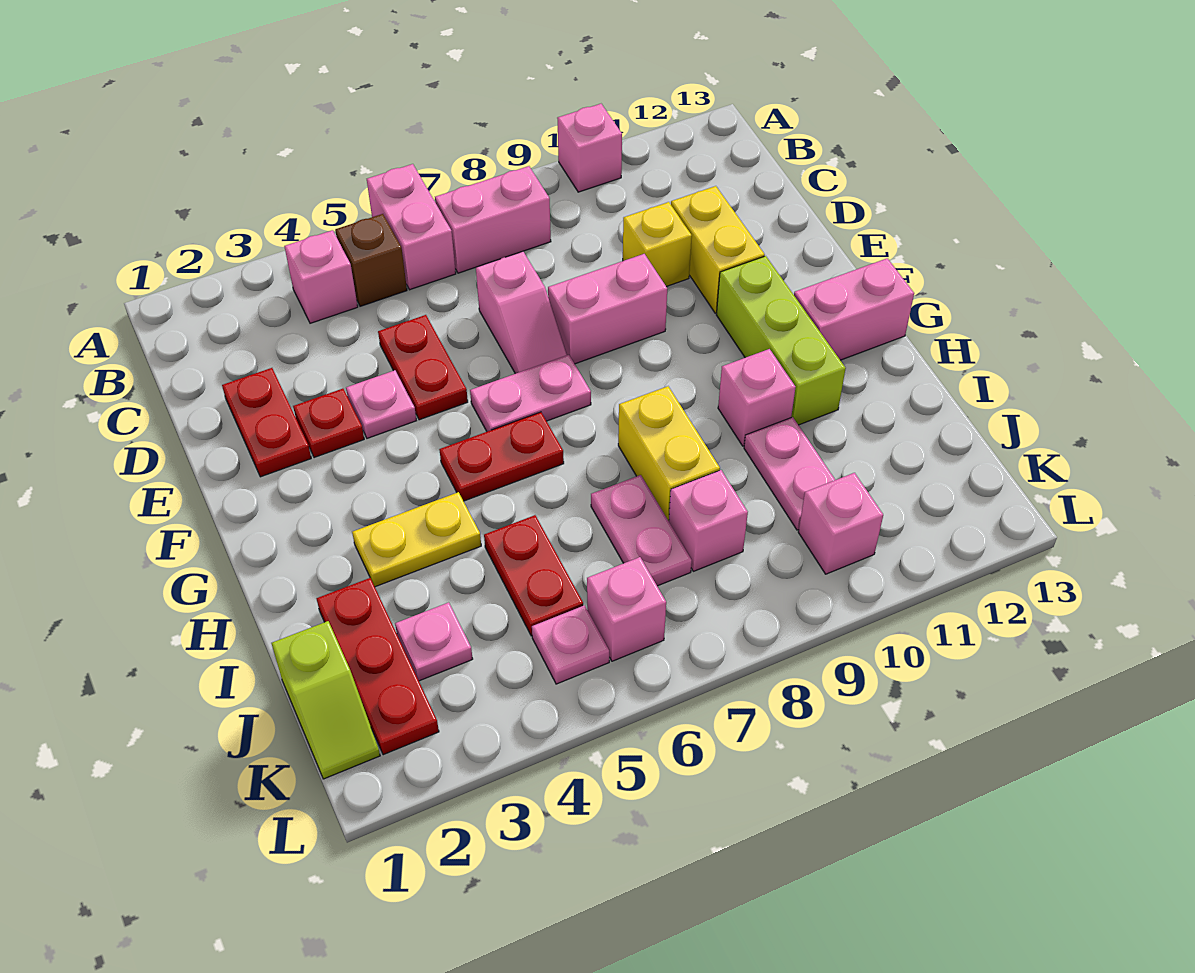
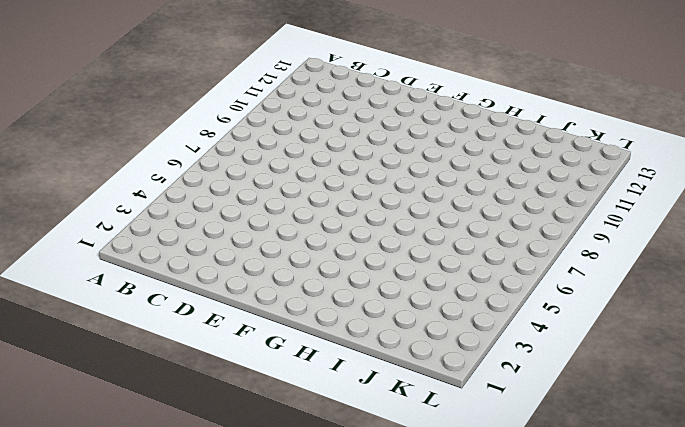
none -> pink 1x2 brick [367,164,456,290]
none -> pink 1x1 brick [557,104,622,192]
none -> pink 1x1 brick [284,230,358,323]
none -> brown 1x1 brick [335,214,407,306]

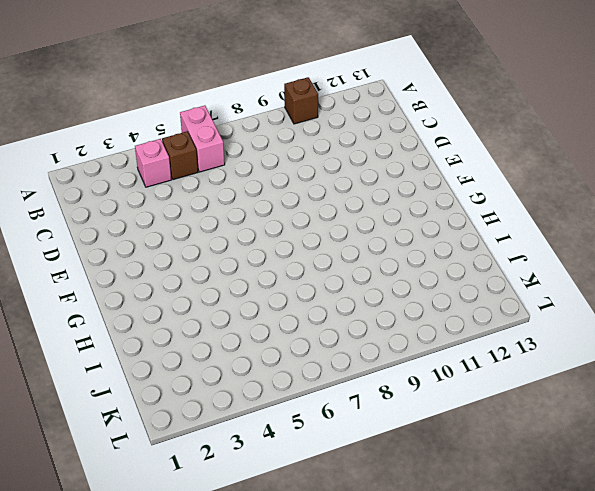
brown 1x1 brick [284,77,318,124] -> pink 1x1 brick [557,104,622,192]
none -> pink 1x2 brick [435,166,551,273]
none -> red 1x2 plate [222,368,311,477]
none -> red 1x2 plate [378,315,468,420]
none -> pink 1x2 slope [476,251,567,374]

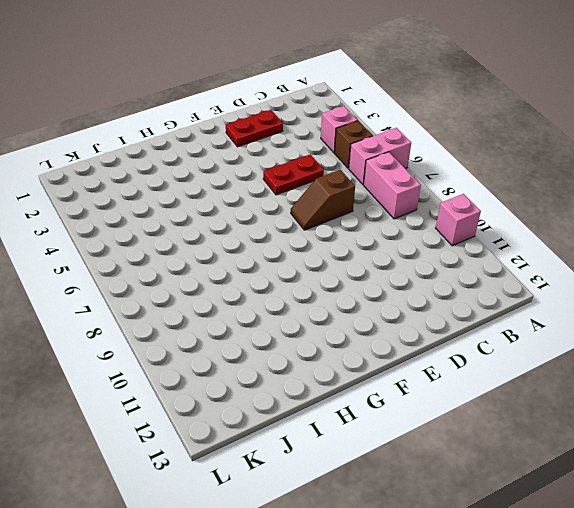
brown 1x2 slope [291,170,355,230] -> pink 1x2 slope [476,251,567,374]
none -> yellow 1x1 brick [623,202,692,287]
none -> yellow 1x2 brick [671,186,765,313]
none -> red 1x1 plate [293,389,364,458]
none -> pink 1x1 plate [346,370,416,438]

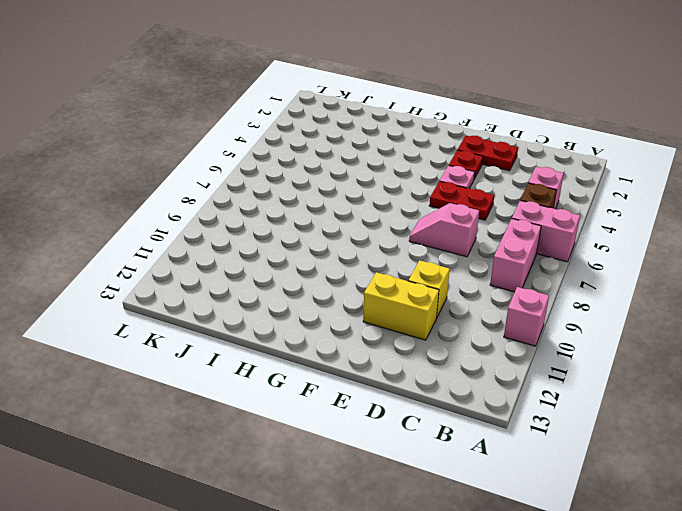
none -> pink 1x2 brick [548,254,667,364]
none -> pink 1x2 plate [470,355,591,431]
none -> lime 1x3 brick [716,256,846,425]
none -> red 1x2 plate [439,412,564,501]

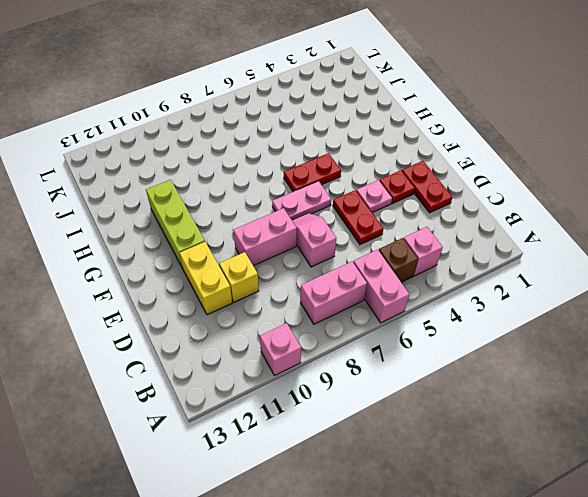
none -> pink 1x2 brick [794,258,914,360]
none -> yellow 1x2 plate [352,492,481,587]
none -> yellow 1x2 brick [618,386,720,521]
none -> pink 1x1 brick [718,349,796,446]

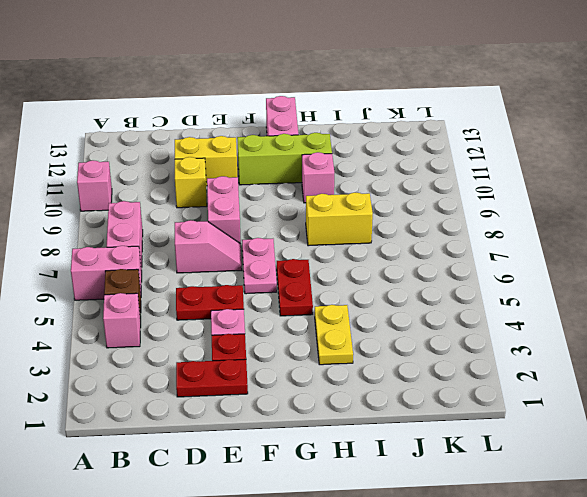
none -> red 1x3 plate [316,578,439,755]
none -> red 1x2 plate [484,515,583,636]
none -> pink 1x2 plate [591,475,692,586]
none -> pink 1x2 plate [744,417,835,530]

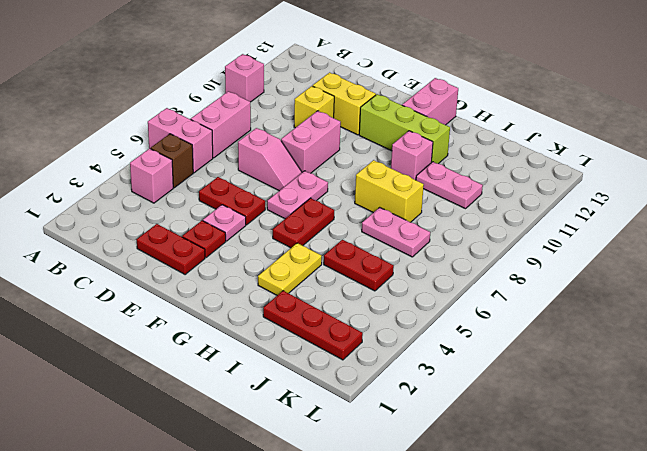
none -> lime 1x2 slope [271,621,380,779]
none -> pink 1x1 plate [395,602,473,681]
none -> pink 1x1 brick [669,470,748,571]
none -> pink 1x1 plate [532,605,609,684]

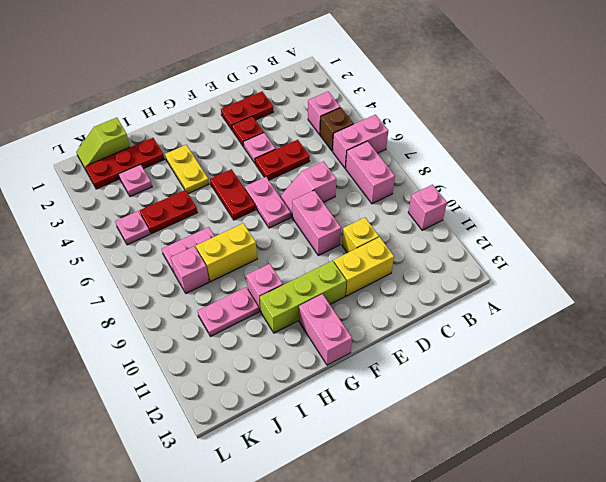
none -> pink 1x1 brick [587,557,666,661]
none -> pink 1x1 brick [798,473,883,574]

